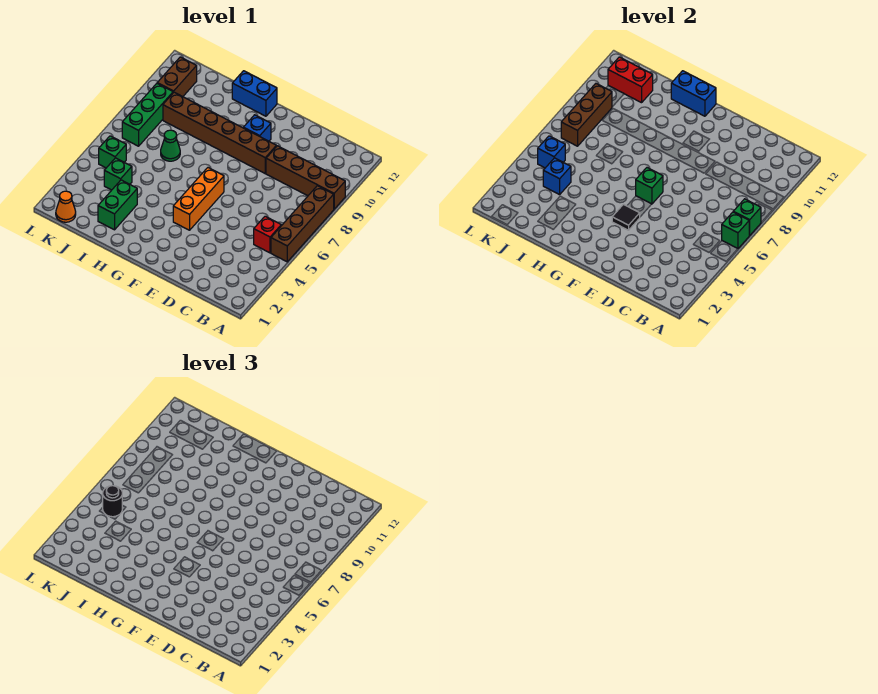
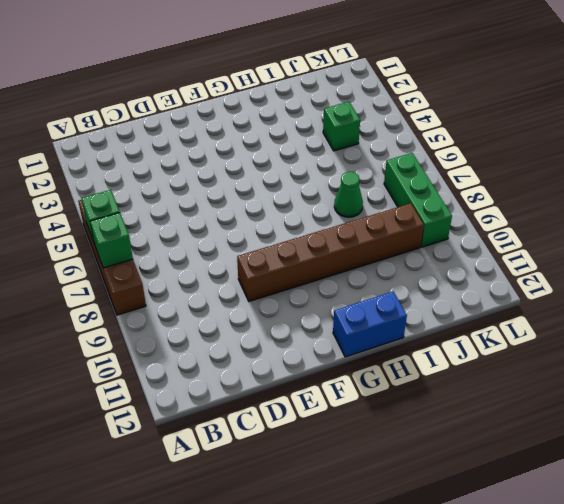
none -> brown 1x4 brick [266,146,345,209]
none -> red 1x1 brick [254,216,281,253]
none -> orange 1x3 brick [173,168,224,230]

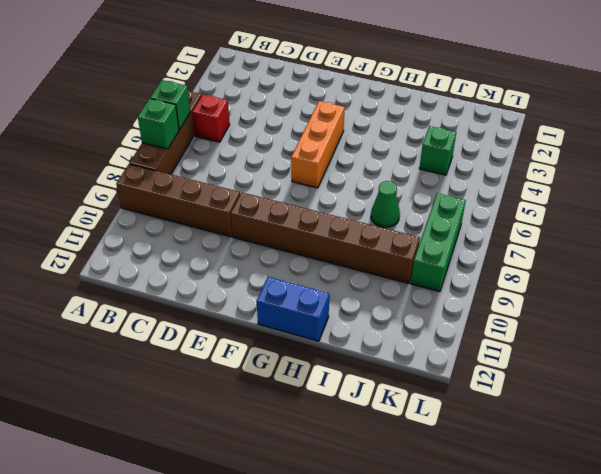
none -> blue 1x1 brick [243,115,271,141]
none -> green 1x2 brick [98,180,137,230]
none -> orange 1x1 cone [56,191,76,222]

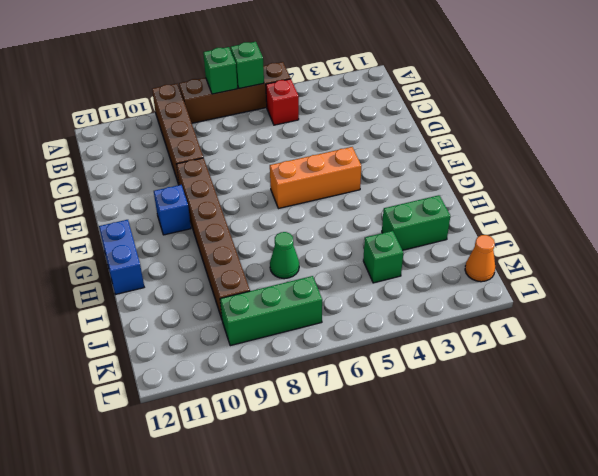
none -> green 1x1 brick [99,136,126,168]
none -> brown 1x2 brick [157,57,197,97]
none -> black 1x1 tile [612,204,640,230]

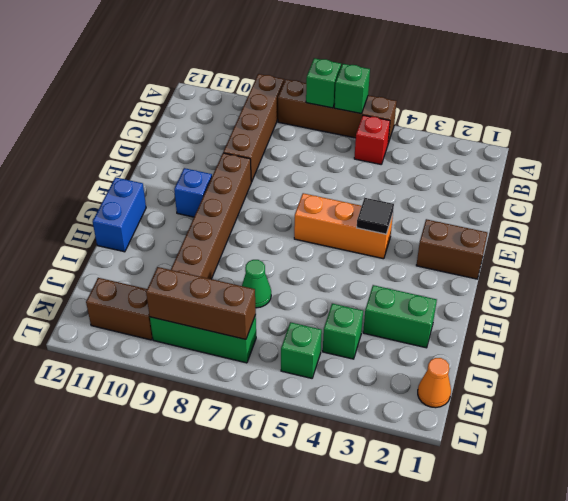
brown 1x2 brick [416,219,488,279] -> none
none -> green 1x1 brick [636,168,663,204]
none -> blue 1x2 brick [671,71,716,116]
none -> blue 1x1 brick [543,158,571,195]

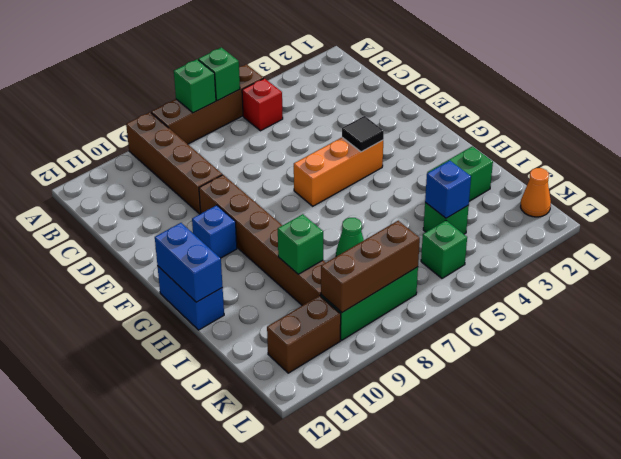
green 1x1 brick [278,214,323,274] -> green 1x1 brick moved to [636,168,663,204]
none -> red 1x2 brick [608,57,653,103]
none -> blue 1x1 brick [538,136,565,168]
none -> black 1x1 round brick [103,486,122,517]

